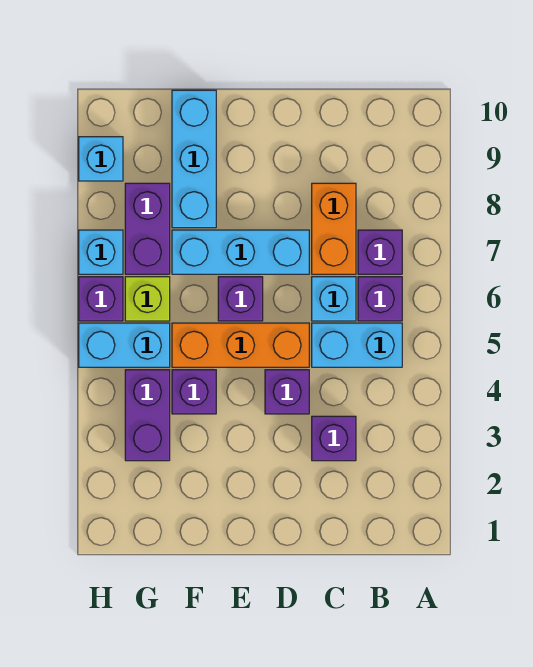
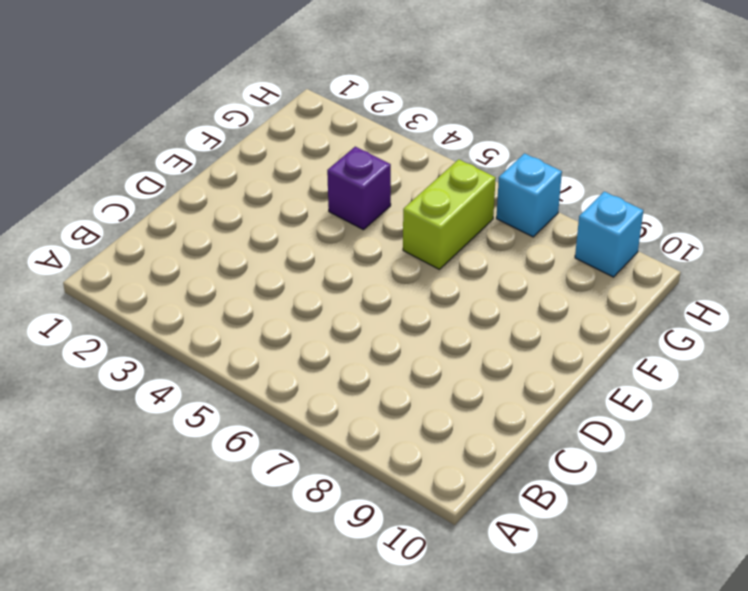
lime 1x2 brick [403,159,496,269] -> lime 1x1 brick [125,277,170,321]
none -> cyan 1x2 brick [312,323,402,367]
none -> purple 1x1 brick [358,277,402,321]
none -> purple 1x1 brick [358,230,402,274]

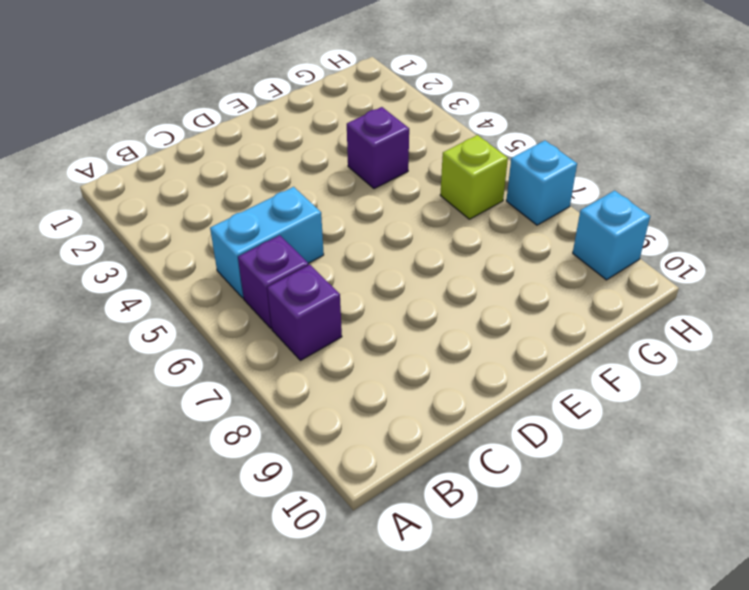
none -> purple 1x1 brick [312,416,356,461]
none -> cyan 1x1 brick [312,277,356,321]
none -> orange 1x2 brick [312,183,356,274]

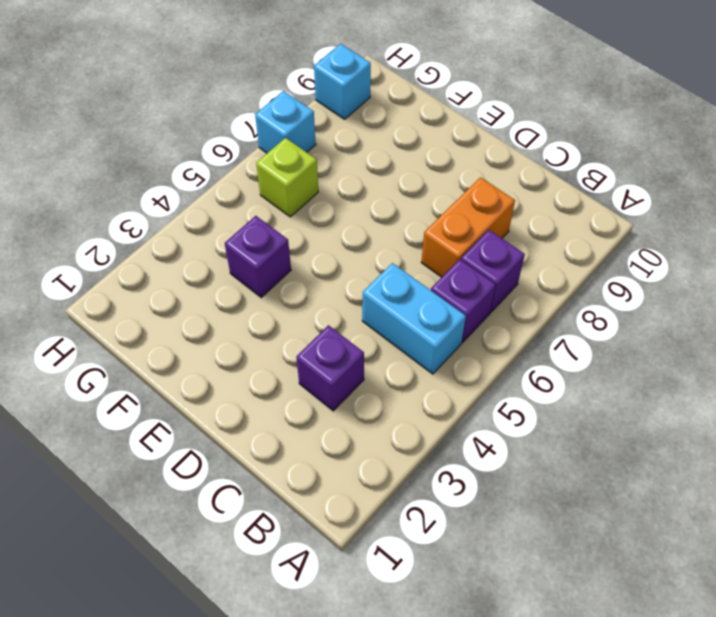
none -> cyan 1x1 brick [312,277,356,321]
none -> purple 1x1 brick [265,370,309,414]
none -> orange 1x3 brick [172,323,309,367]

